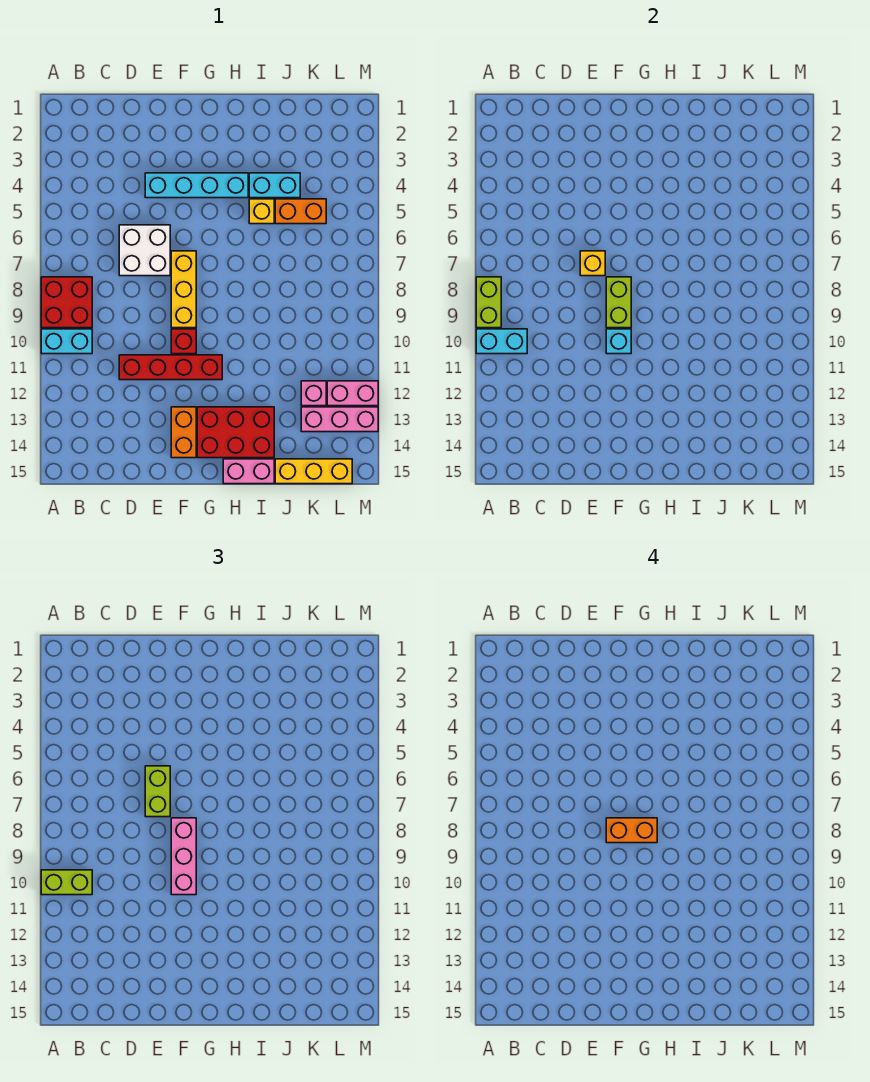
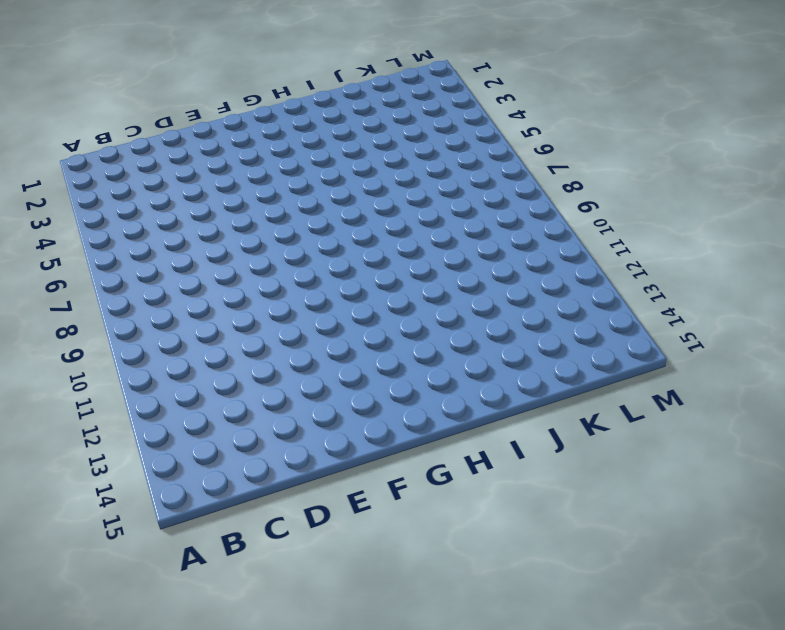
none -> red 2x2 brick [41,277,92,328]
none -> cyan 1x2 brick [41,329,92,354]
none -> white 2x2 brick [119,225,170,276]

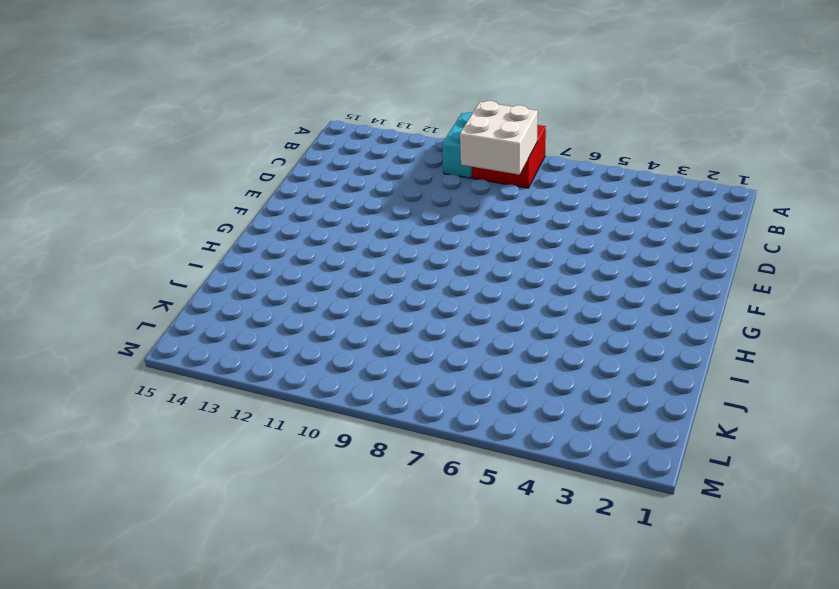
white 2x2 brick [460,101,538,175] -> white 2x2 brick moved to [119,225,170,276]
none -> red 1x4 brick [119,355,222,380]
none -> cyan 1x4 brick [145,173,248,198]
none -> yellow 1x3 brick [171,251,196,328]

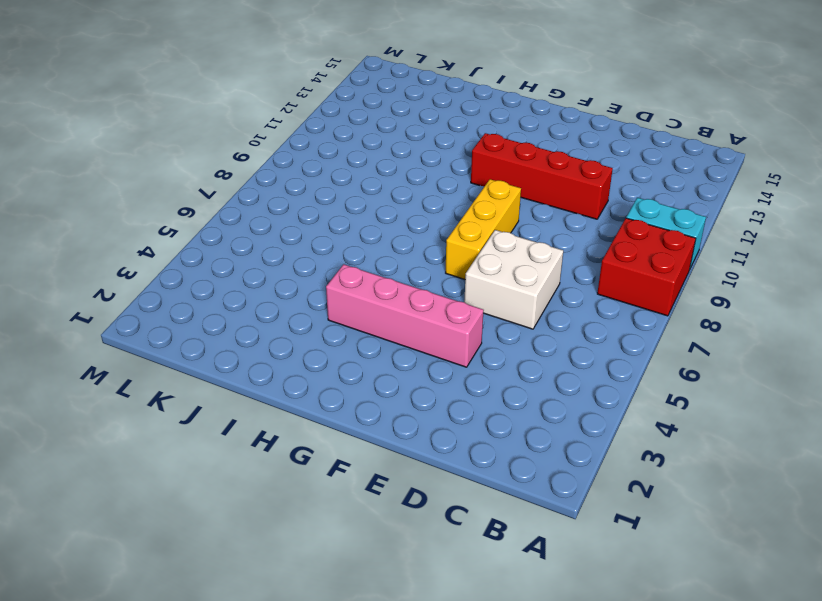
pink 1x4 brick [326,264,484,367] -> cyan 1x4 brick [145,173,248,198]
none -> red 1x1 brick [171,329,196,354]
none -> orange 1x2 brick [171,407,196,458]
none -> red 2x3 brick [197,407,274,458]

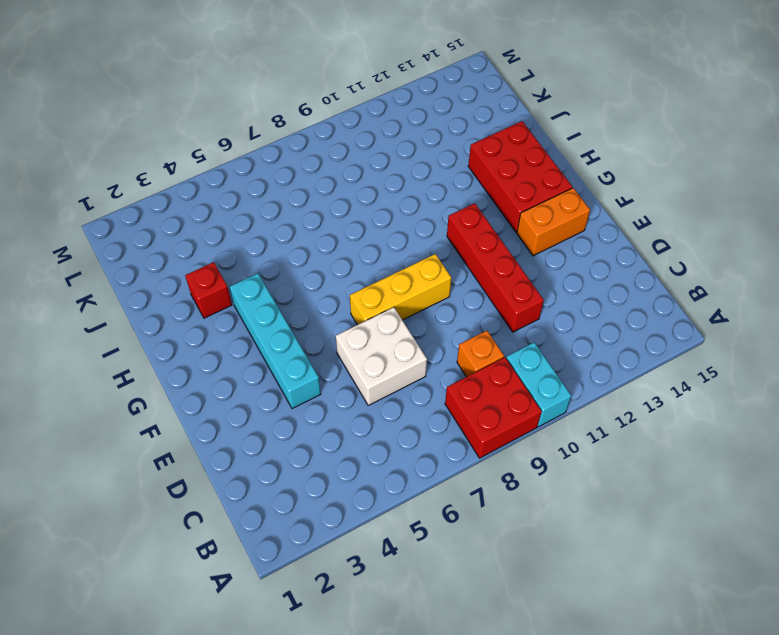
orange 1x1 brick [457,331,504,377] -> none
red 1x1 brick [185,262,232,318] -> red 1x1 brick moved to [171,329,196,354]
none -> pink 1x2 brick [223,459,274,484]
none -> cyan 1x2 brick [249,173,300,198]
none -> yellow 1x1 brick [249,199,274,224]

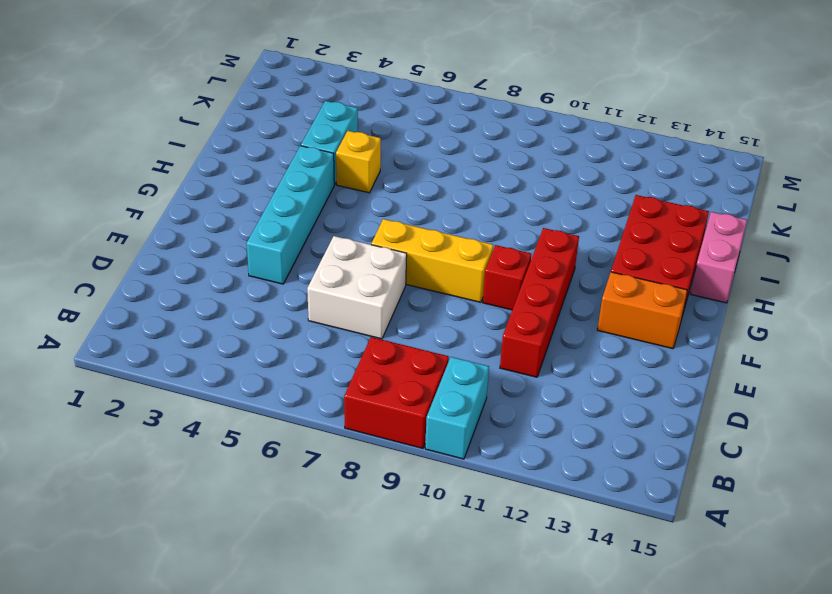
none -> orange 1x2 brick [275,199,326,224]
none -> yellow 1x3 brick [275,459,352,484]
none -> pink 1x1 brick [301,381,326,406]

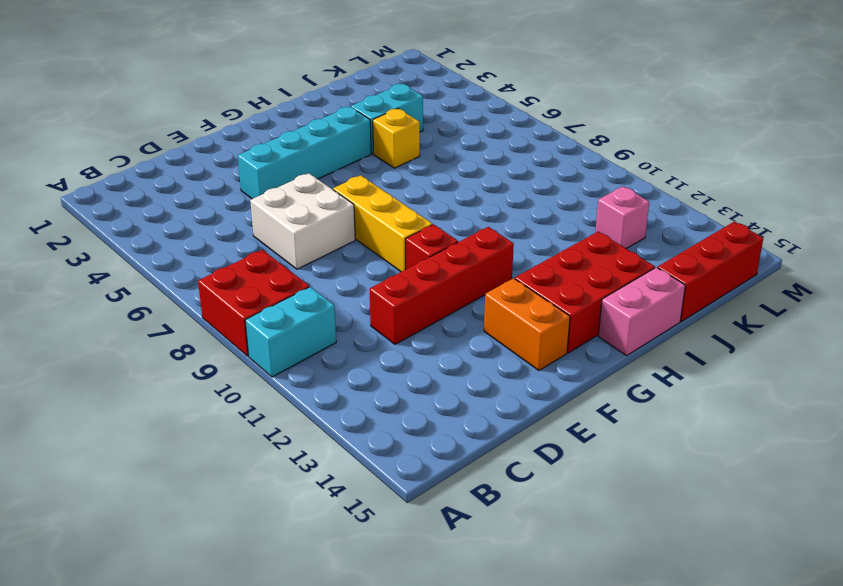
red 1x3 brick [658,222,763,321] -> yellow 1x3 brick [275,459,352,484]
none -> orange 1x2 brick [275,199,326,224]
none -> pink 1x3 brick [301,407,378,432]
none -> pink 1x2 brick [327,381,378,406]

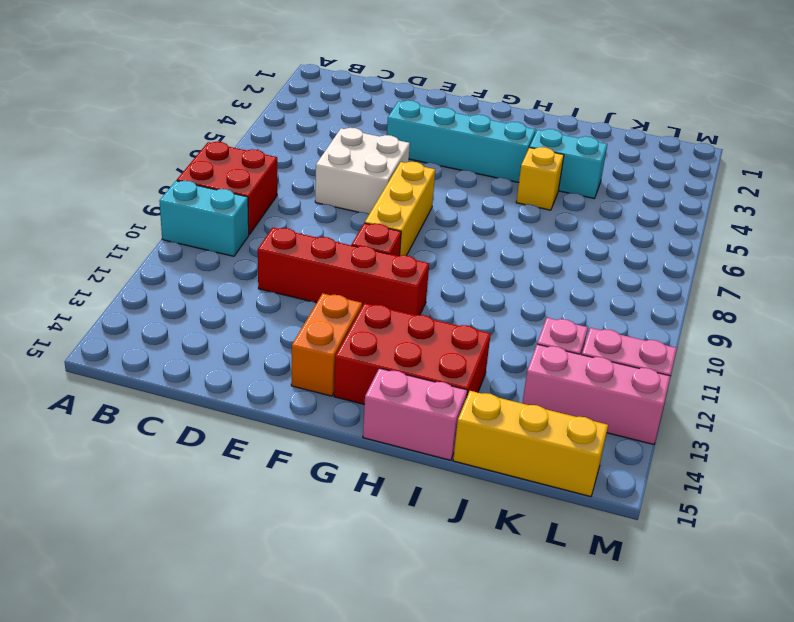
none -> orange 1x2 brick [275,199,326,224]
none -> lime 1x2 brick [476,277,501,328]
none -> cyan 1x2 brick [476,329,527,354]

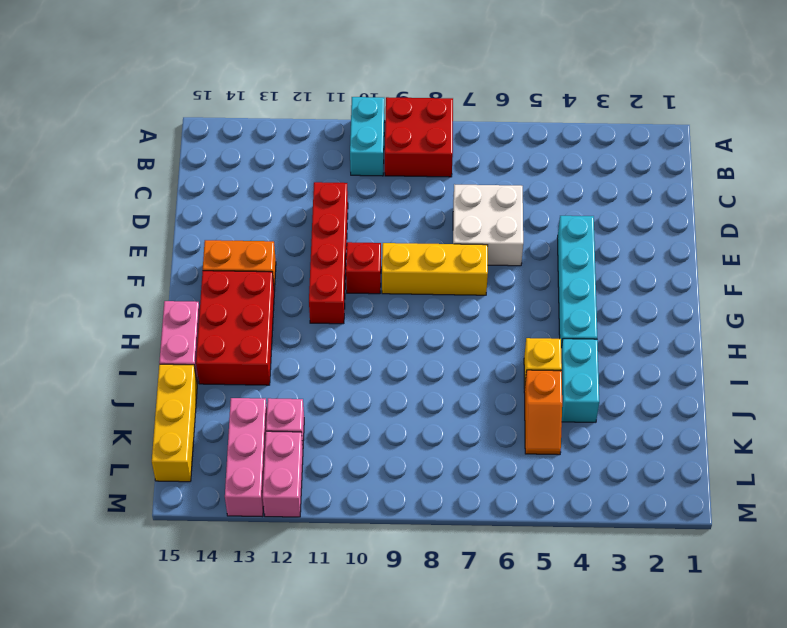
orange 1x2 slope [524,370,562,455] -> orange 1x2 brick [275,199,326,224]
none -> lime 1x2 brick [476,277,501,328]
none -> cyan 1x2 brick [476,329,527,354]
none -> yellow 1x1 brick [580,251,605,276]

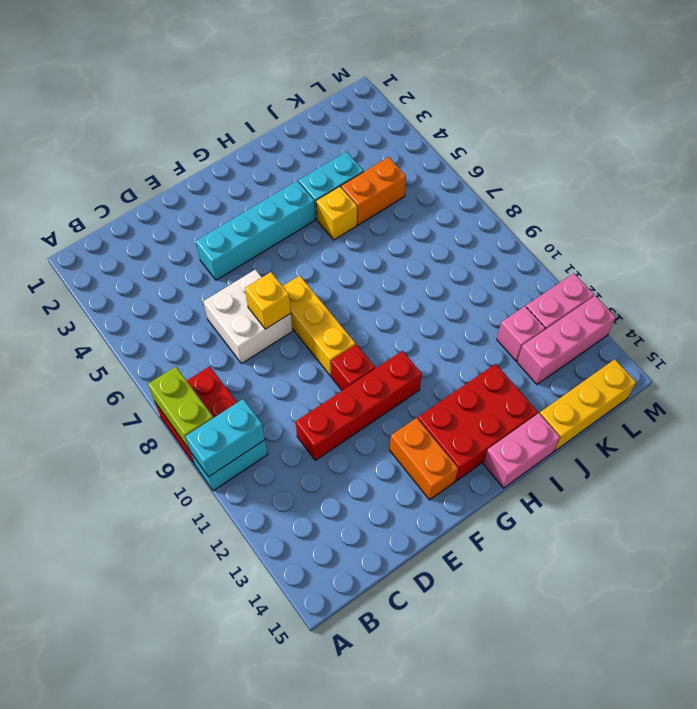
none -> lime 1x2 brick [606,277,631,328]
none -> cyan 1x1 brick [606,329,631,354]
none -> lime 1x2 brick [41,870,92,895]

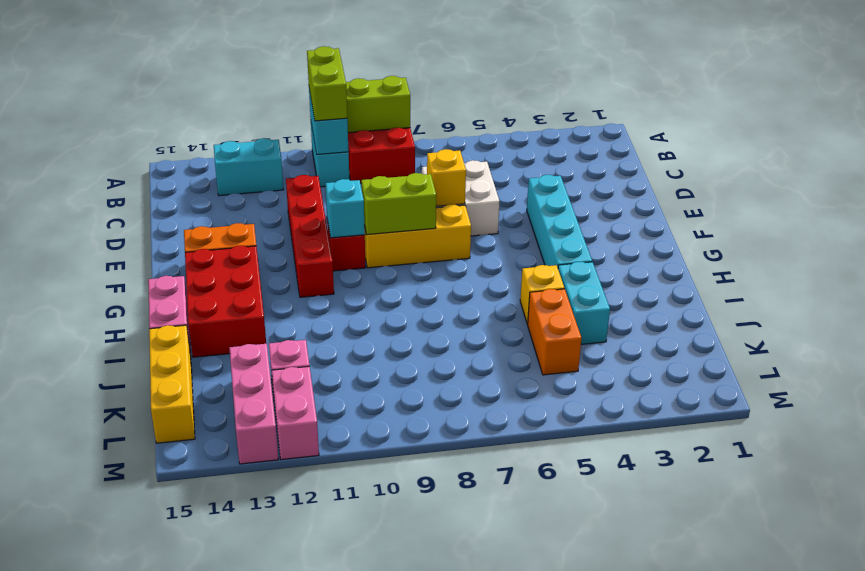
cyan 1x2 brick [214,138,284,196] -> none
none -> lime 1x2 brick [145,766,170,817]
none -> pink 1x3 brick [171,818,196,895]
none -> orange 1x2 brick [606,818,657,843]

